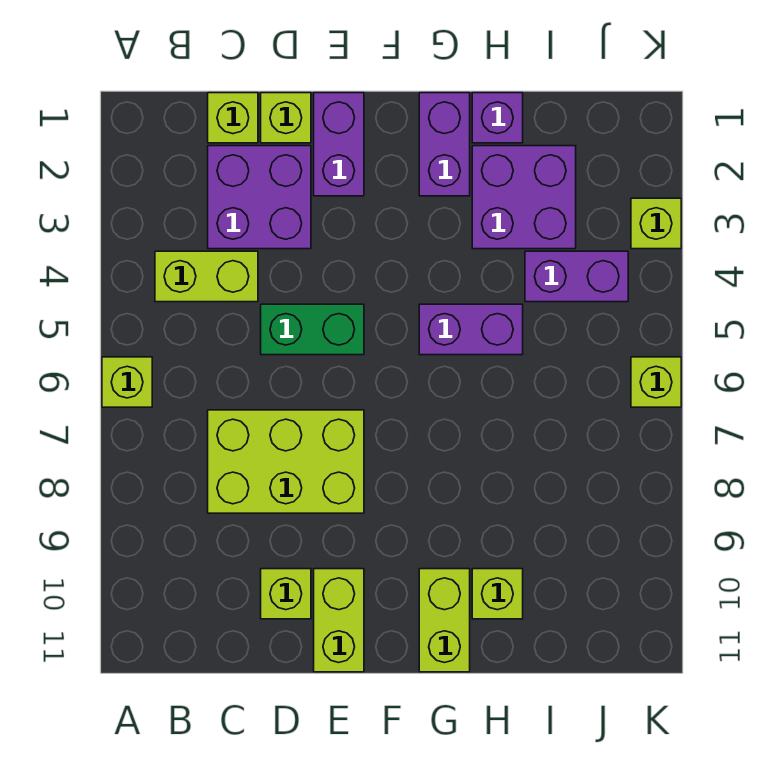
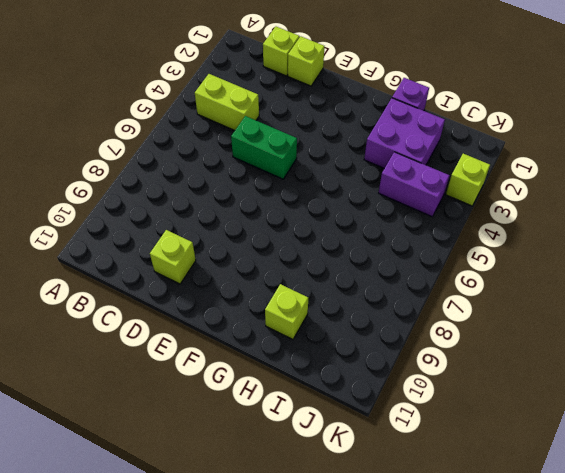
none -> lime 1x1 brick [102,357,152,407]
none -> purple 2x2 brick [208,146,311,249]
none -> lime 2x3 brick [208,410,364,513]

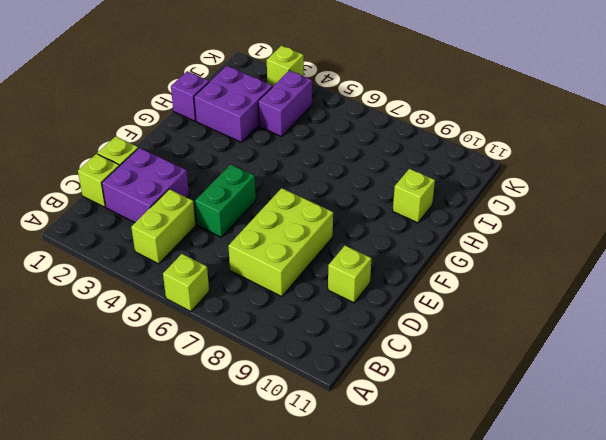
none -> purple 1x2 brick [314,93,364,196]
none -> lime 1x2 brick [314,569,364,672]
none -> purple 1x2 brick [419,93,470,196]

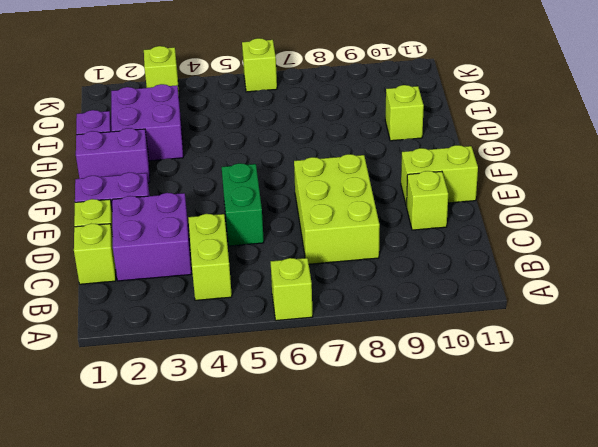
none -> purple 1x2 brick [419,304,523,355]
none -> lime 1x2 brick [419,569,470,672]
none -> purple 1x2 brick [525,251,628,302]

